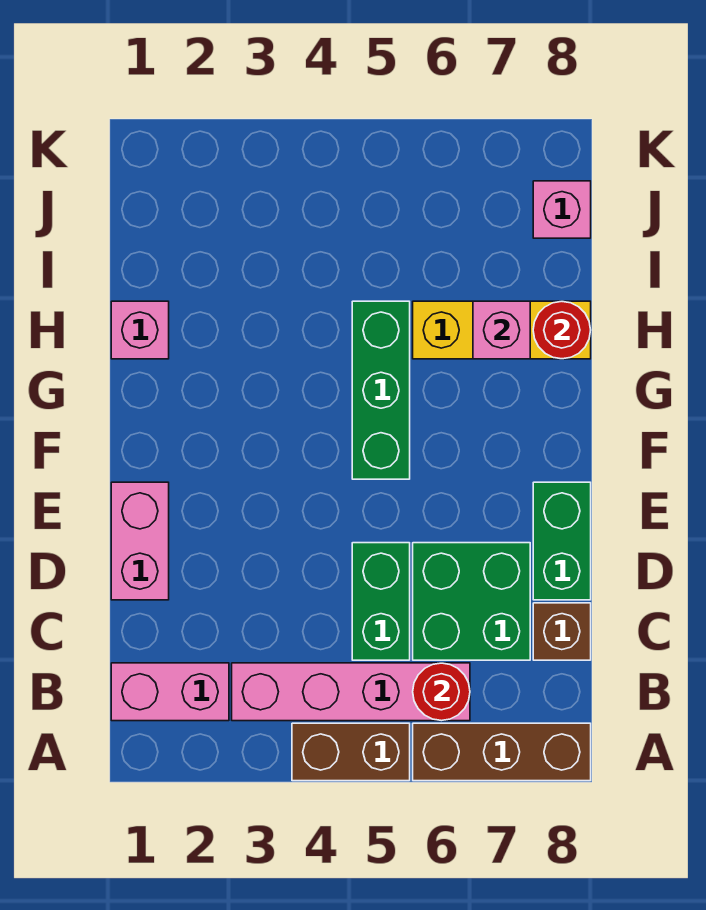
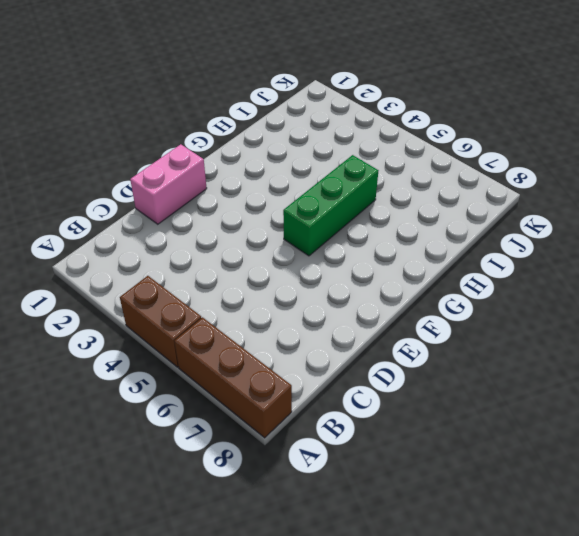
none -> pink 1x2 brick [111,663,229,721]
none -> pink 1x4 brick [232,663,470,721]
none -> green 1x2 brick [352,543,410,660]

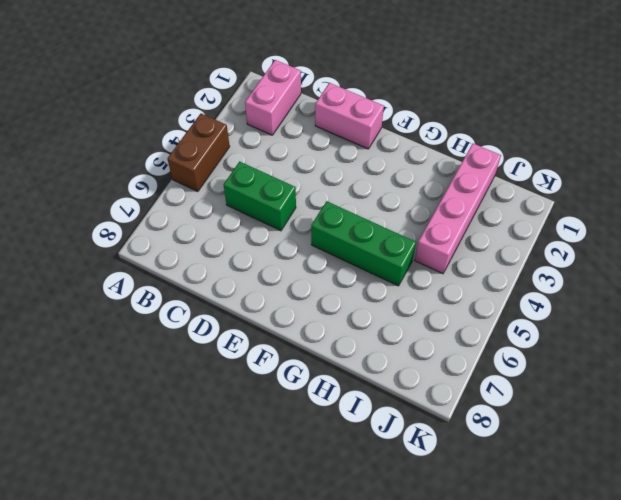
pink 1x4 brick [414,143,501,274] -> pink 1x4 brick moved to [232,663,470,721]
none -> brown 1x3 brick [413,723,591,781]
none -> green 2x2 brick [413,543,530,660]
none -> brown 1x1 brick [533,603,591,660]

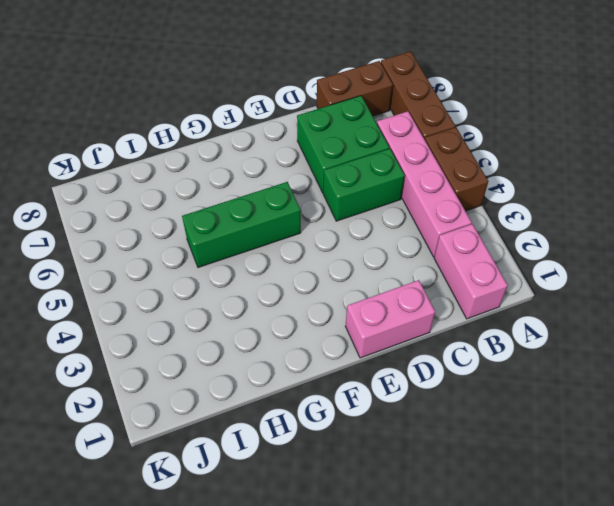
brown 1x2 brick [317,61,393,116] -> brown 1x1 brick [533,603,591,660]
none -> green 1x2 brick [533,482,591,600]
none -> pink 1x1 brick [111,301,169,359]
none -> yellow 1x3 brick [413,301,591,359]

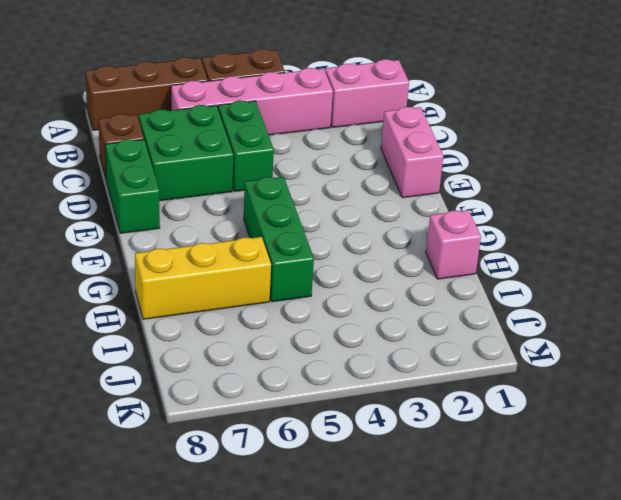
none -> pink 1x1 brick [533,181,591,238]
none -> red 1x1 round brick [413,663,470,721]
none -> pink 1x1 brick [473,301,530,359]

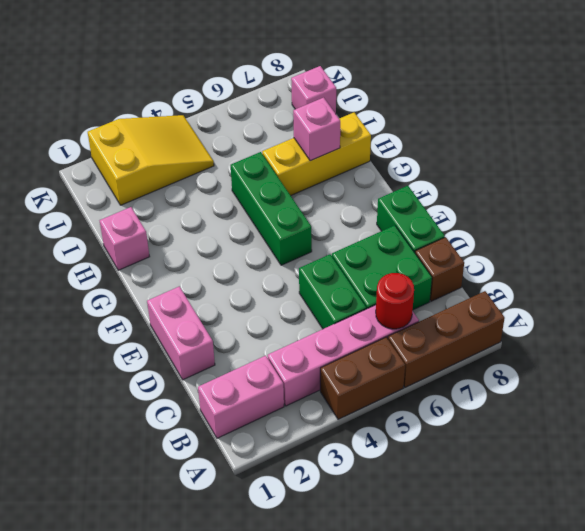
yellow 2x3 slope [88,115,214,205] -> none
none -> red 1x1 round brick [533,301,591,359]

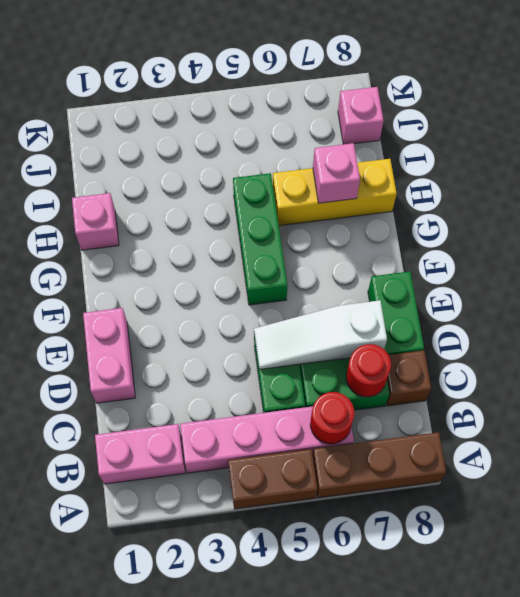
red 1x1 round brick [346,344,391,397] -> red 1x1 round brick moved to [533,301,591,359]
white 1x3 slope [254,300,387,369] -> none

